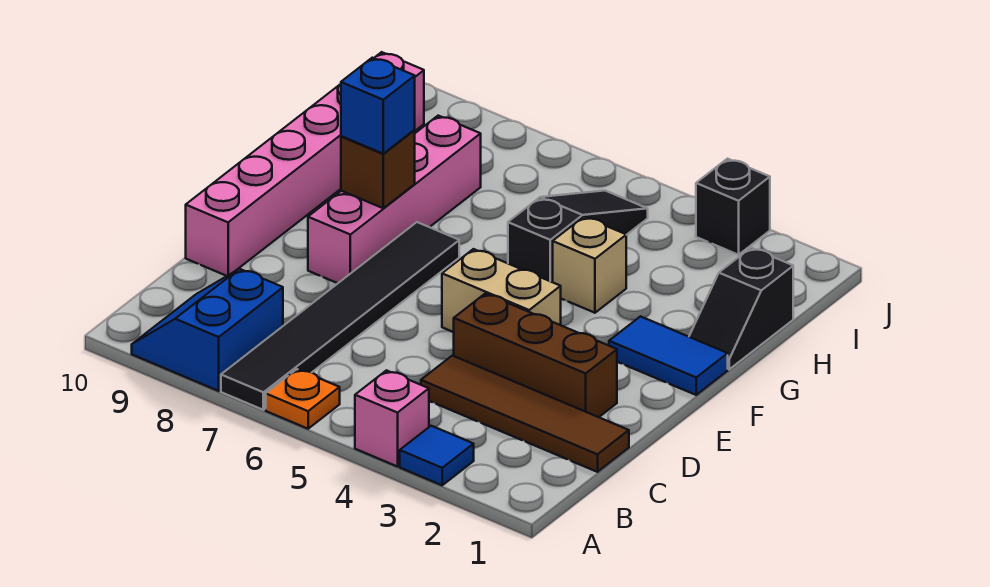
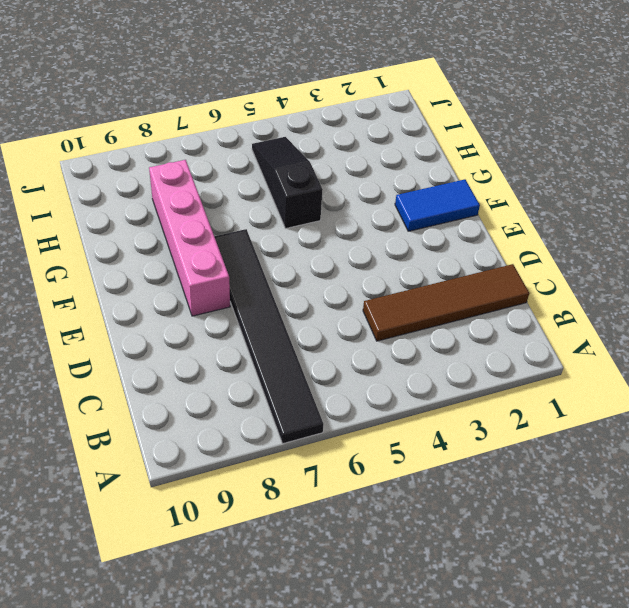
none -> blue 1x1 tile [400,426,474,485]
none -> pink 1x1 brick [355,370,429,467]
none -> orange 1x1 plate [266,369,340,429]

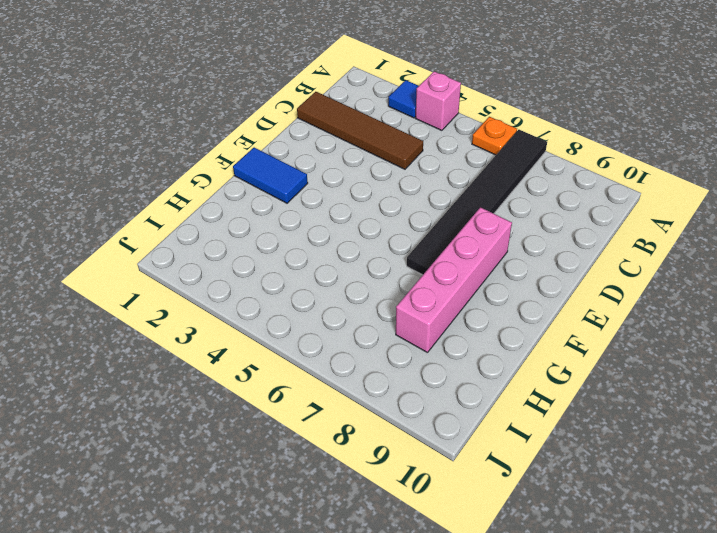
none -> blue 2x2 slope [132,269,283,391]
none -> brown 1x3 brick [454,294,617,417]
none -> pink 1x6 brick [186,52,424,276]

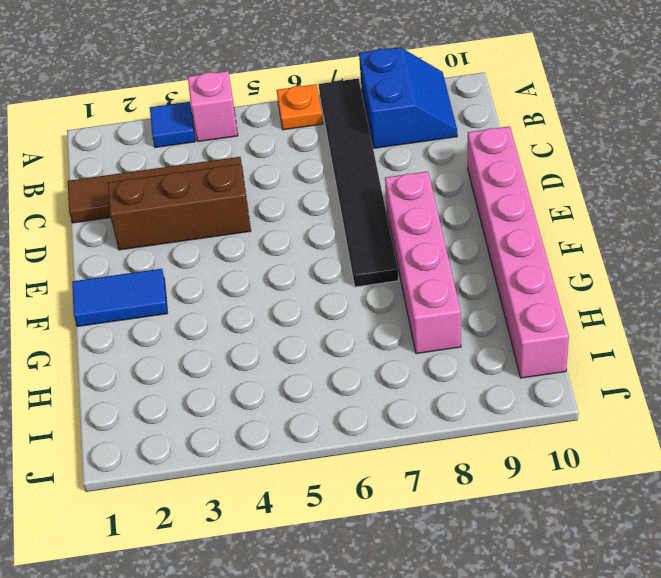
none -> tan 1x2 brick [442,249,561,332]
none -> black 1x2 slope [689,248,793,369]
none -> tan 1x1 brick [553,217,626,313]

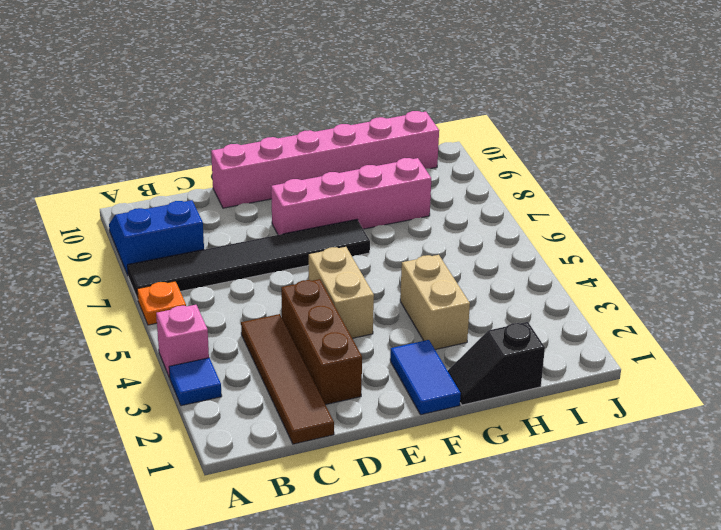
tan 1x2 brick [400,255,470,349] -> tan 1x1 brick [553,217,626,313]
none -> black 1x3 slope [508,191,648,282]
none -> black 1x1 brick [696,159,770,255]
none -> brown 1x1 brick [341,130,415,208]

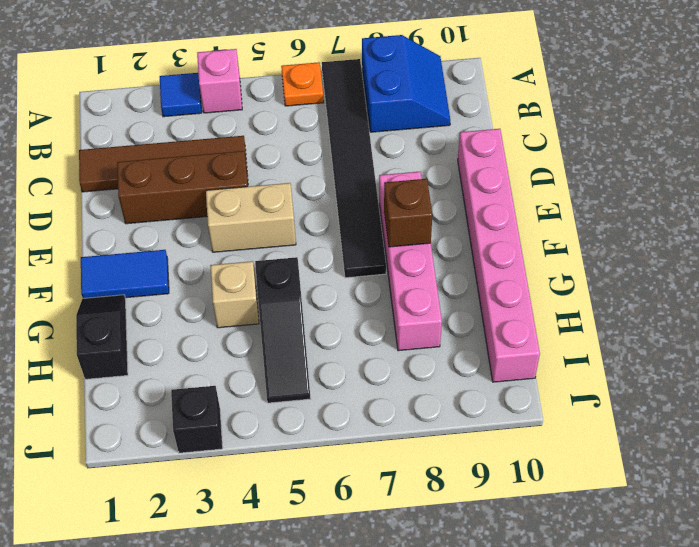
none -> blue 1x1 brick [341,58,415,154]

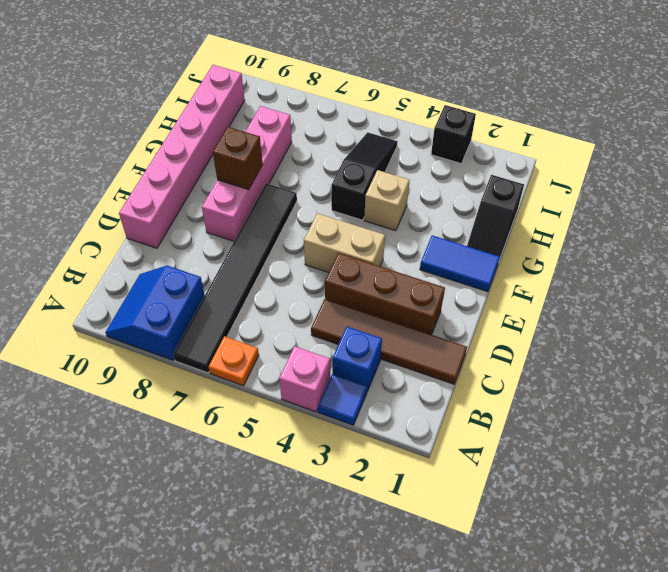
blue 1x1 brick [333,327,382,391] -> blue 1x1 brick moved to [341,58,415,154]

